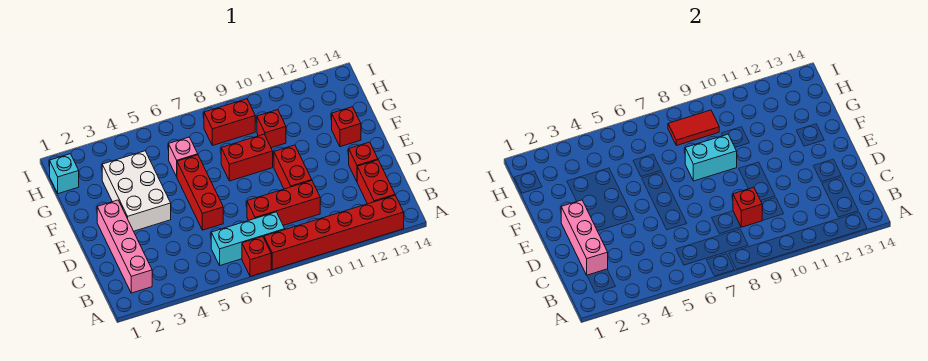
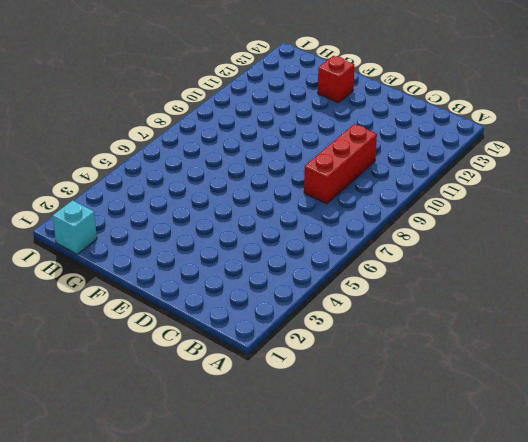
none -> red 1x1 brick [242,237,271,277]
none -> red 1x6 brick [264,195,404,270]
none -> pink 1x4 brick [97,200,152,293]

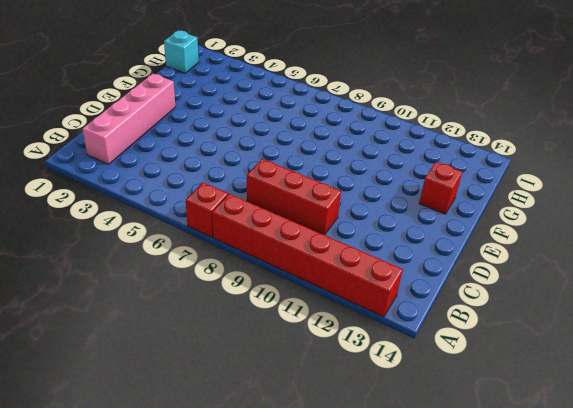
none -> cyan 1x3 brick [211,212,285,265]
none -> red 1x2 brick [357,160,395,204]
none -> red 1x3 brick [177,155,223,230]

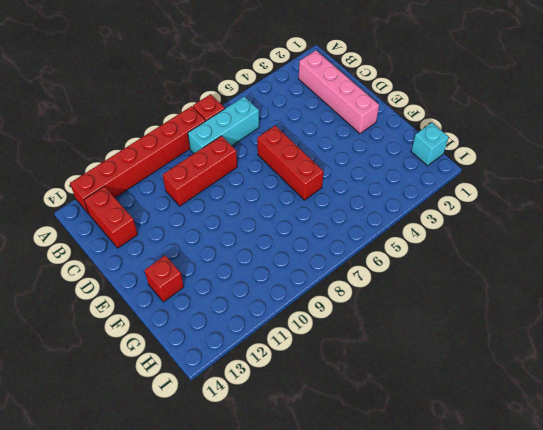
none -> red 1x2 brick [274,145,312,189]
none -> red 1x1 brick [349,142,378,181]
none -> white 2x3 brick [102,151,171,231]

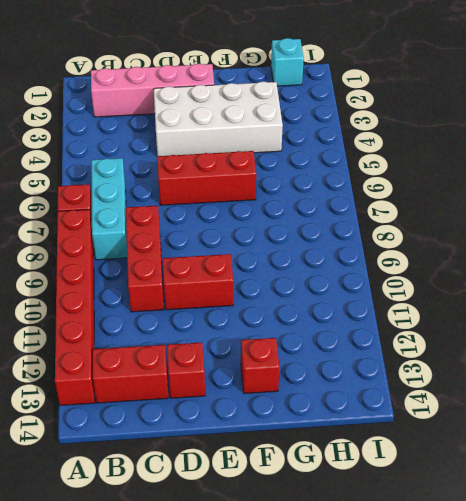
white 2x4 brick [154,82,283,156] -> white 2x3 brick [102,151,171,231]
none -> red 1x2 brick [221,134,273,181]
none -> pink 1x1 brick [169,137,198,176]
none -> red 1x1 brick [257,110,286,148]

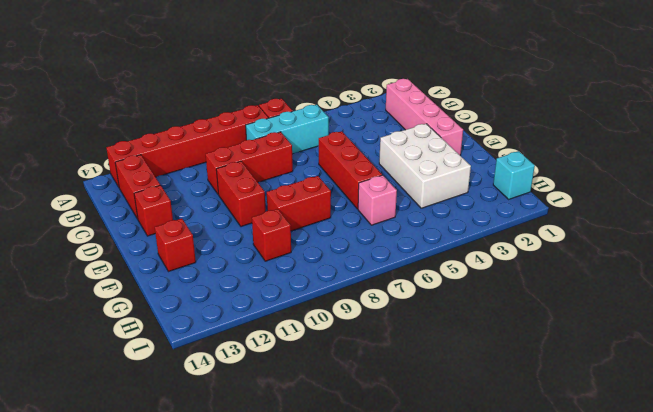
none -> red 1x2 brick [204,99,255,146]
none -> pink 1x3 brick [561,200,608,275]
none -> red 1x1 brick [733,187,762,227]

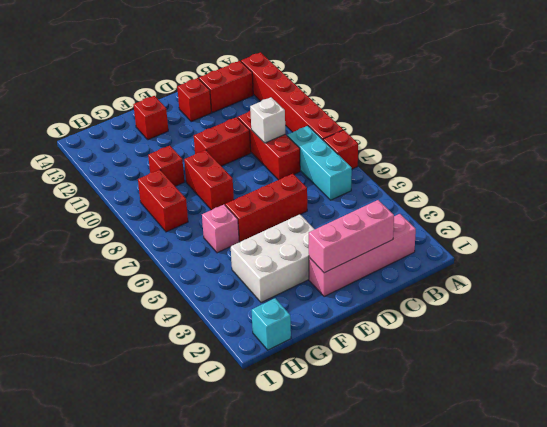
white 1x1 brick [250,97,285,143] -> red 1x1 brick [733,187,762,227]
none -> cyan 1x2 brick [685,134,737,181]
none -> red 1x2 tile [668,110,719,146]

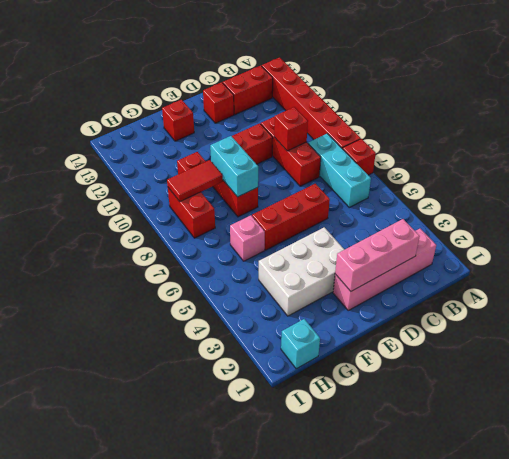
red 1x2 tile [167,160,223,201] -> red 1x2 tile turned to [668,110,719,146]

